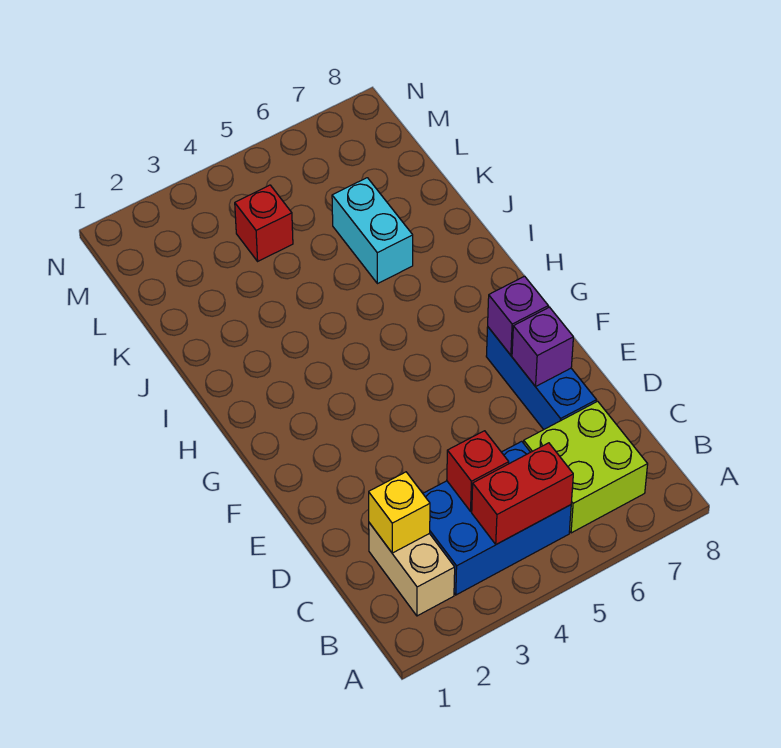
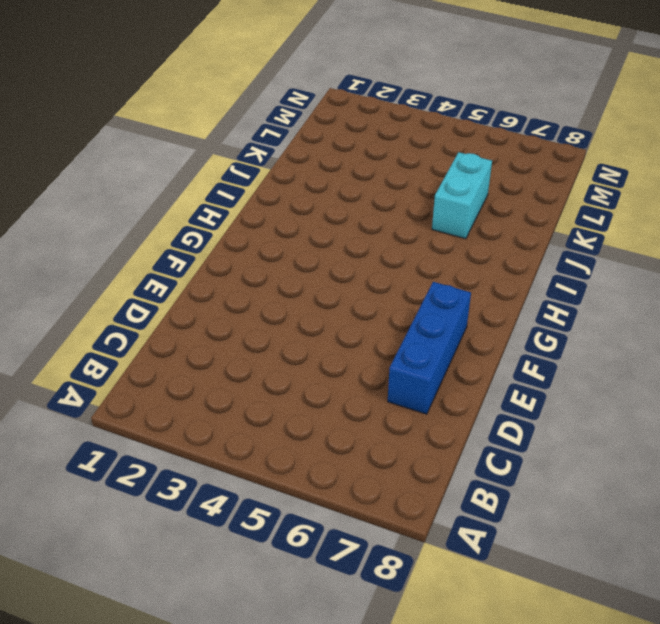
none -> tan 1x2 brick [369,523,455,616]
none -> blue 2x3 brick [423,441,571,595]

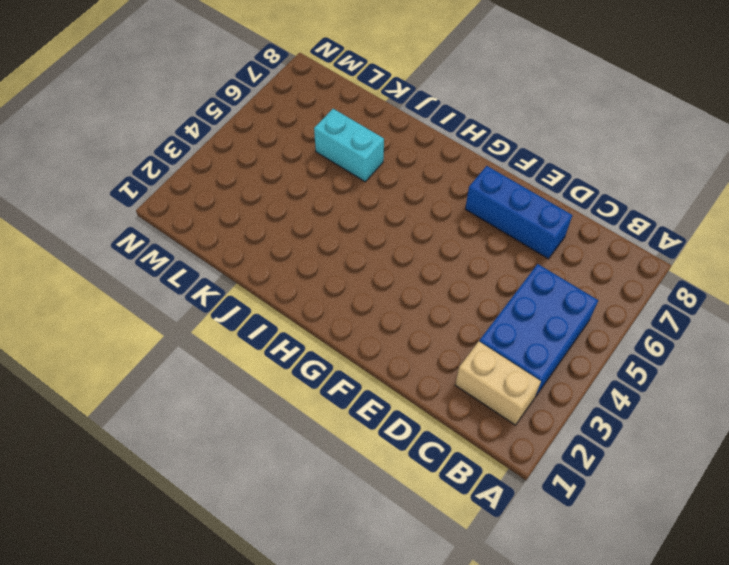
none -> lime 2x2 brick [524,401,648,533]
none -> red 1x1 brick [235,185,293,261]

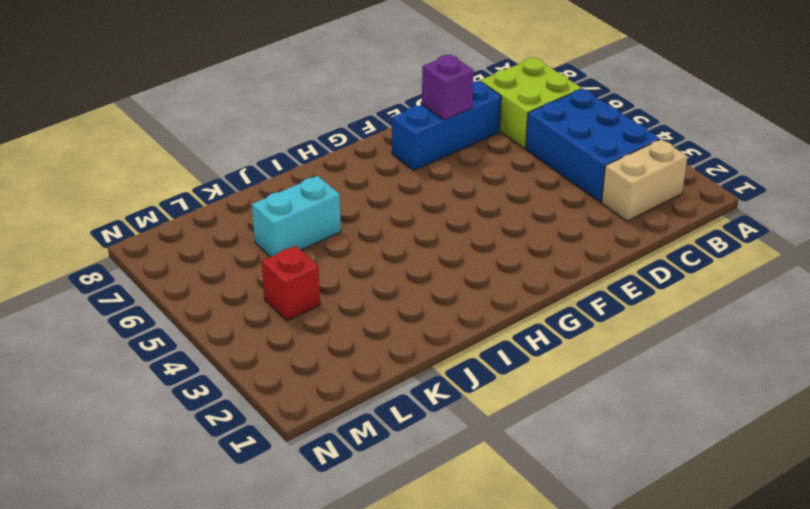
none -> red 1x2 brick [472,443,573,544]
none -> yellow 1x1 brick [369,472,430,553]

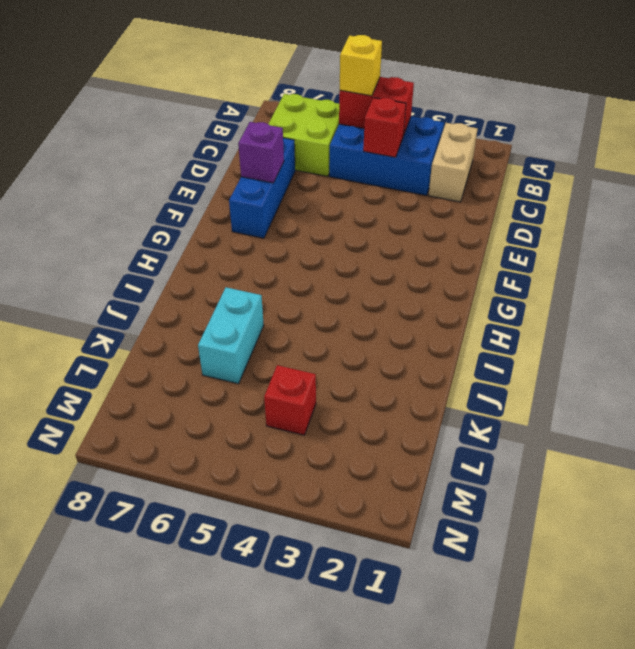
yellow 1x1 brick [340,35,382,96] -> yellow 1x1 brick moved to [369,472,430,553]
none -> purple 1x1 brick [488,276,548,355]

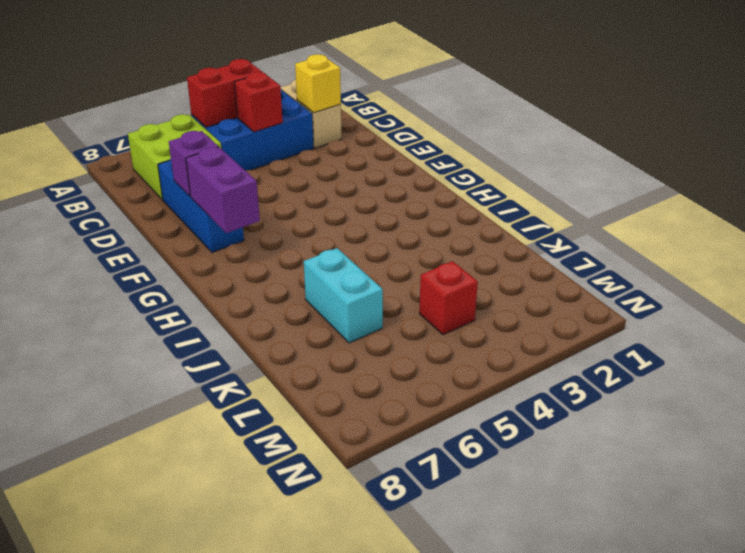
purple 1x2 brick [186,147,260,233] -> purple 1x1 brick [488,276,548,355]

